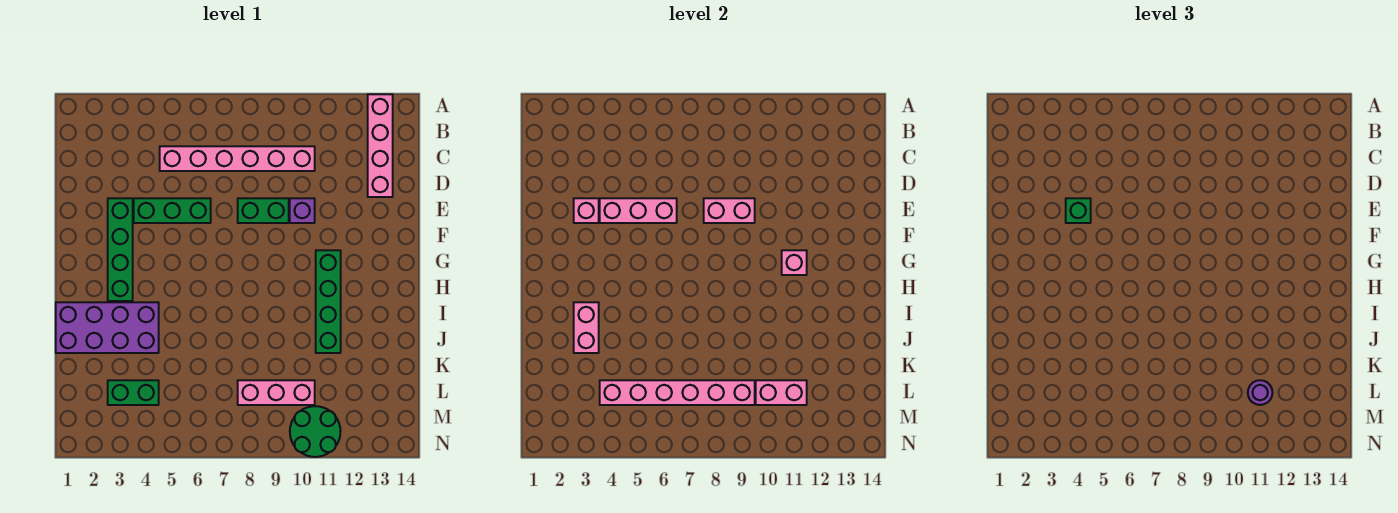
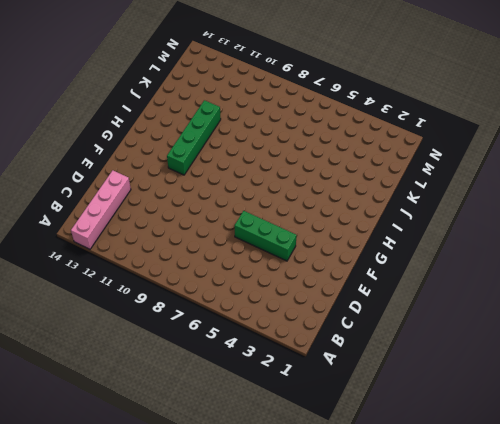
none -> pink 1x6 brick [160,146,315,171]
none -> green 1x4 brick [108,198,133,301]
none -> green 1x2 brick [238,198,289,223]

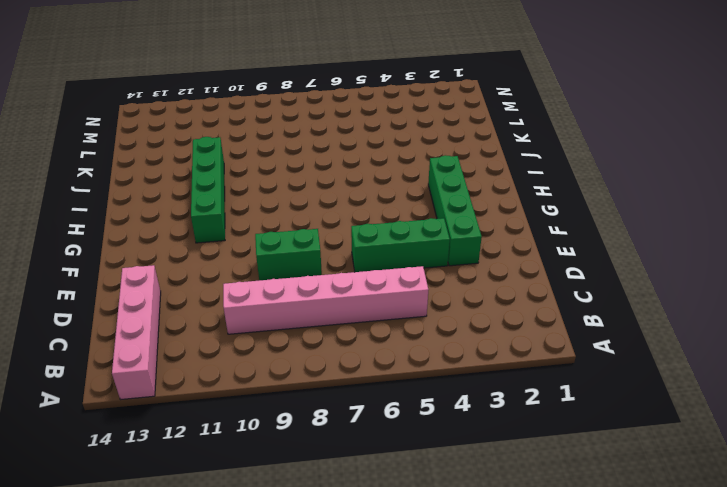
none -> purple 1x1 brick [290,198,315,223]
none -> purple 2x4 brick [56,302,159,353]
none -> green 1x2 brick [108,380,159,405]

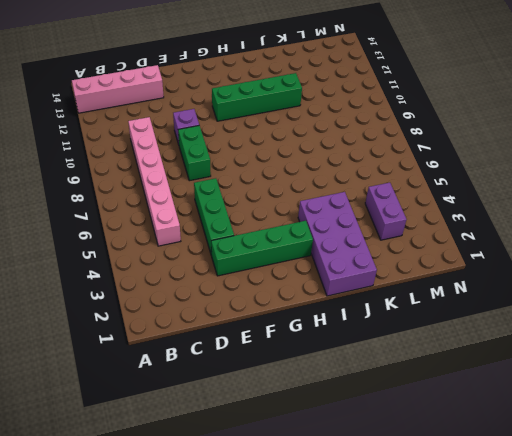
purple 1x2 brick [365,183,406,240] -> green 1x2 brick [108,380,159,405]
none -> pink 1x3 brick [238,380,315,405]
none -> green 2x2 round brick [290,406,341,457]
none -> pink 1x1 brick [574,198,599,223]

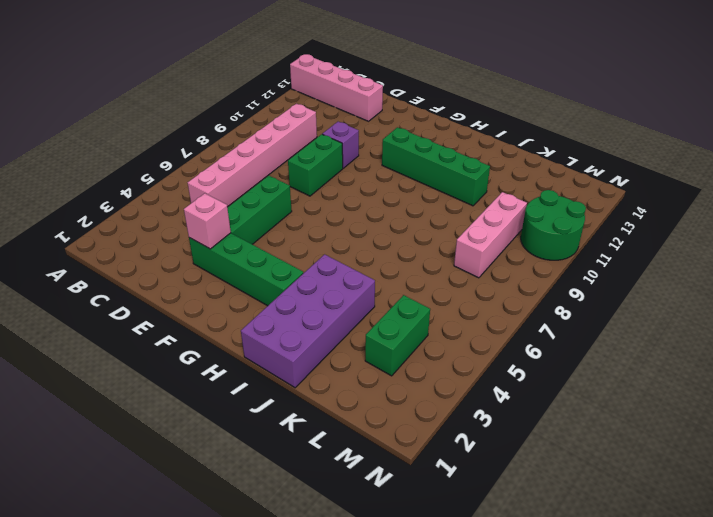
none -> pink 1x3 brick [600,198,677,223]
none -> pink 1x2 brick [704,198,755,223]
none -> pink 1x1 brick [782,250,807,275]

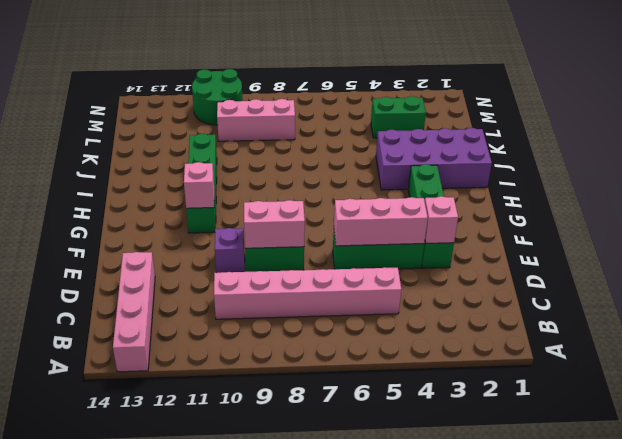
none -> pink 1x2 brick [574,302,599,353]
none -> pink 1x6 brick [600,380,755,405]
none -> pink 1x2 brick [756,380,807,405]

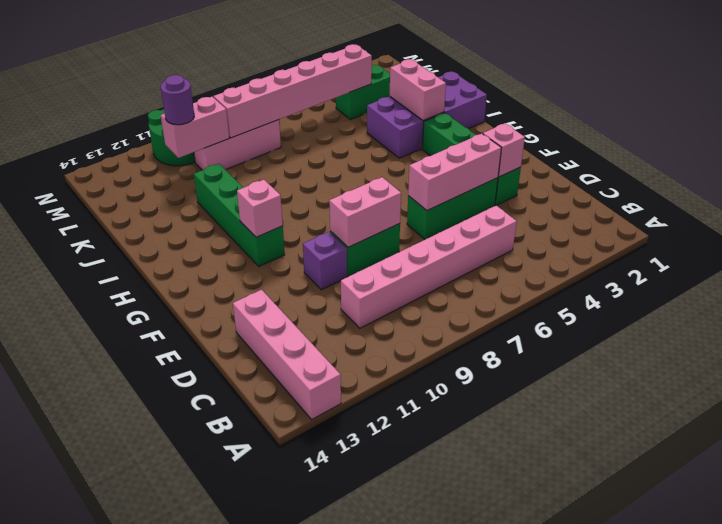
none -> green 1x1 brick [1066,198,1091,223]

